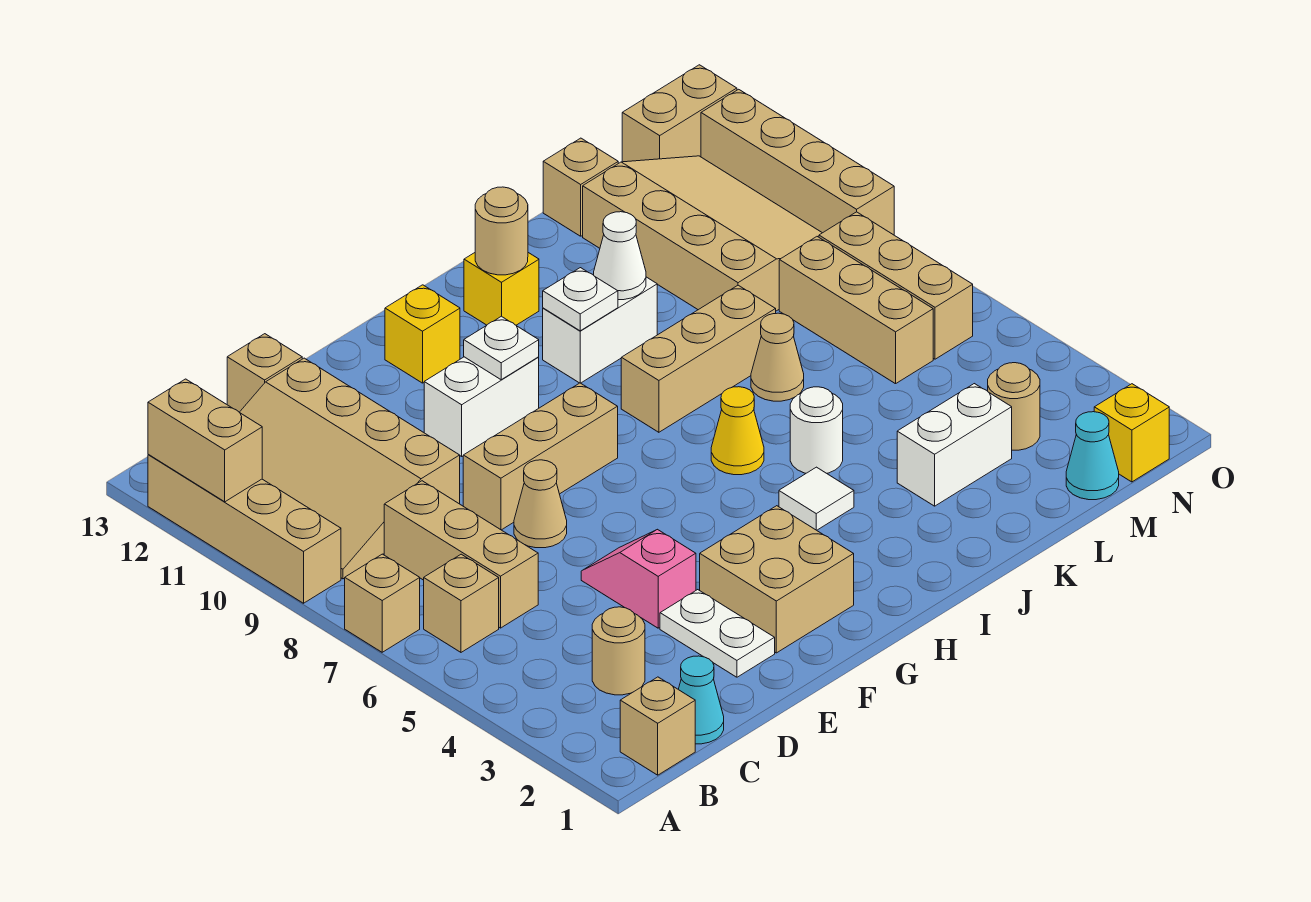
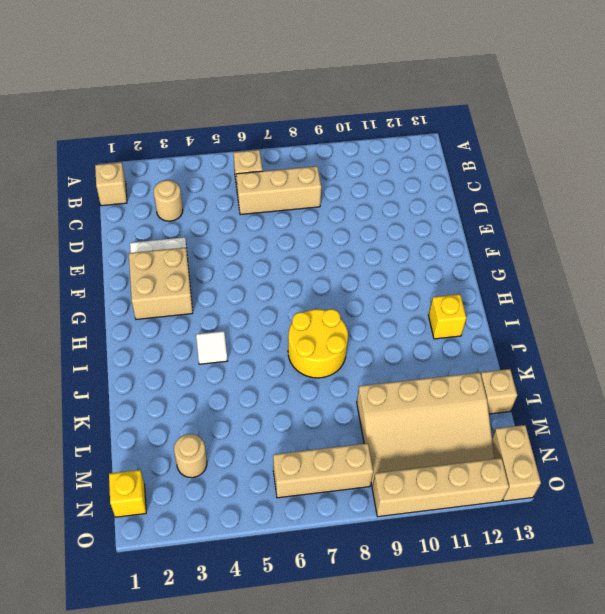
yellow 2x2 round brick [288,309,348,378] -> tan 1x3 brick [621,285,776,432]
none -> tan 1x1 brick [345,554,420,652]
none -> tan 1x4 brick [148,455,341,603]
none -> tan 3x4 slope [239,358,460,579]
none -> cyan 1x1 cone [678,656,724,744]

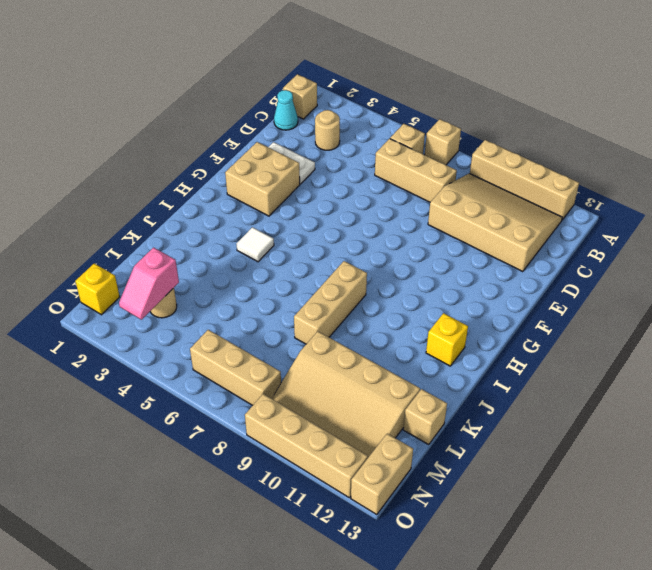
pink 1x2 slope [119,248,179,320] -> pink 1x2 slope turned to [581,529,696,628]
none -> tan 1x1 brick [227,334,302,412]
none -> tan 1x1 cone [514,460,567,548]
none -> tan 1x3 brick [463,383,618,530]
none -> white 1x2 brick [424,357,539,456]

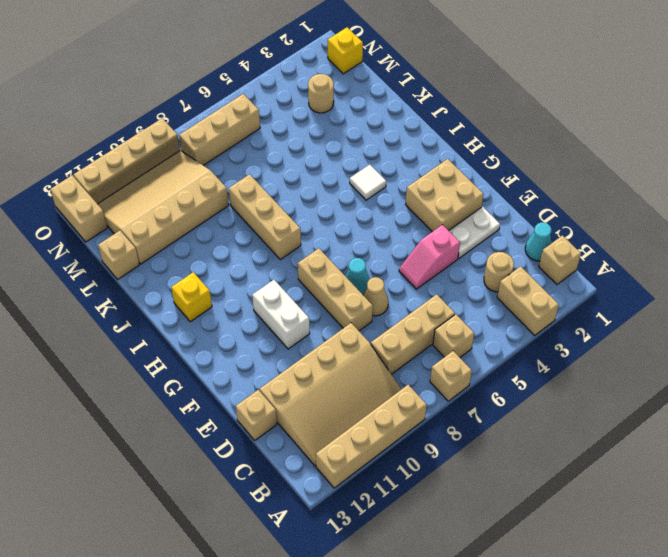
tan 1x2 brick [497,266,559,336] -> tan 1x2 brick turned to [148,379,262,502]
cyan 1x1 cone [346,258,370,295] -> cyan 1x1 cone moved to [1066,412,1119,500]
none -> yellow 1x1 brick [385,285,460,383]
none -> yellow 1x1 cone [711,387,764,475]
none -> white 1x2 brick [543,277,657,383]
none -> white 1x1 round brick [790,387,843,473]

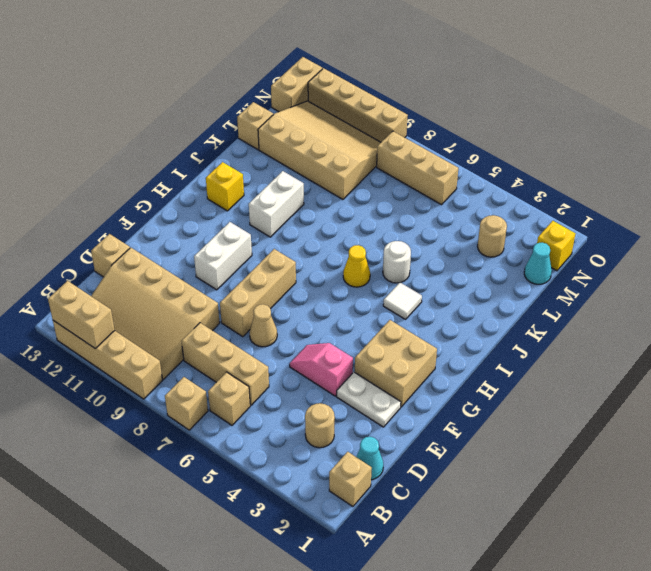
none -> yellow 1x1 brick [385,285,460,383]
none -> tan 1x3 brick [621,285,776,432]
none -> white 1x2 brick [897,384,1012,506]
none -> tan 1x1 cone [751,313,804,401]

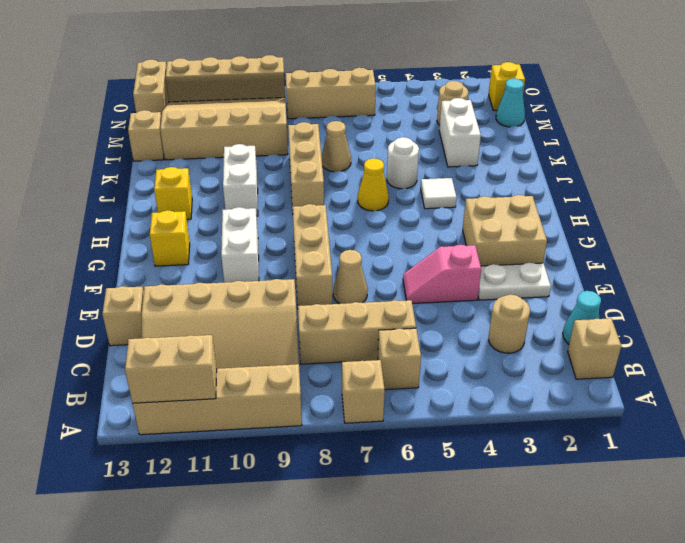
none -> tan 1x3 brick [779,237,933,384]
none -> white 1x1 plate [464,316,539,380]
none -> white 1x1 plate [543,268,618,331]
none -> tan 1x1 round brick [475,187,528,275]

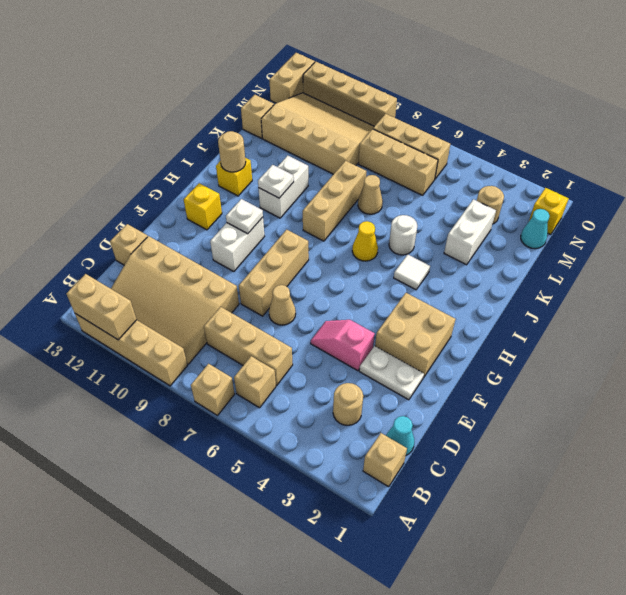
none -> white 1x1 cone [594,212,646,300]

